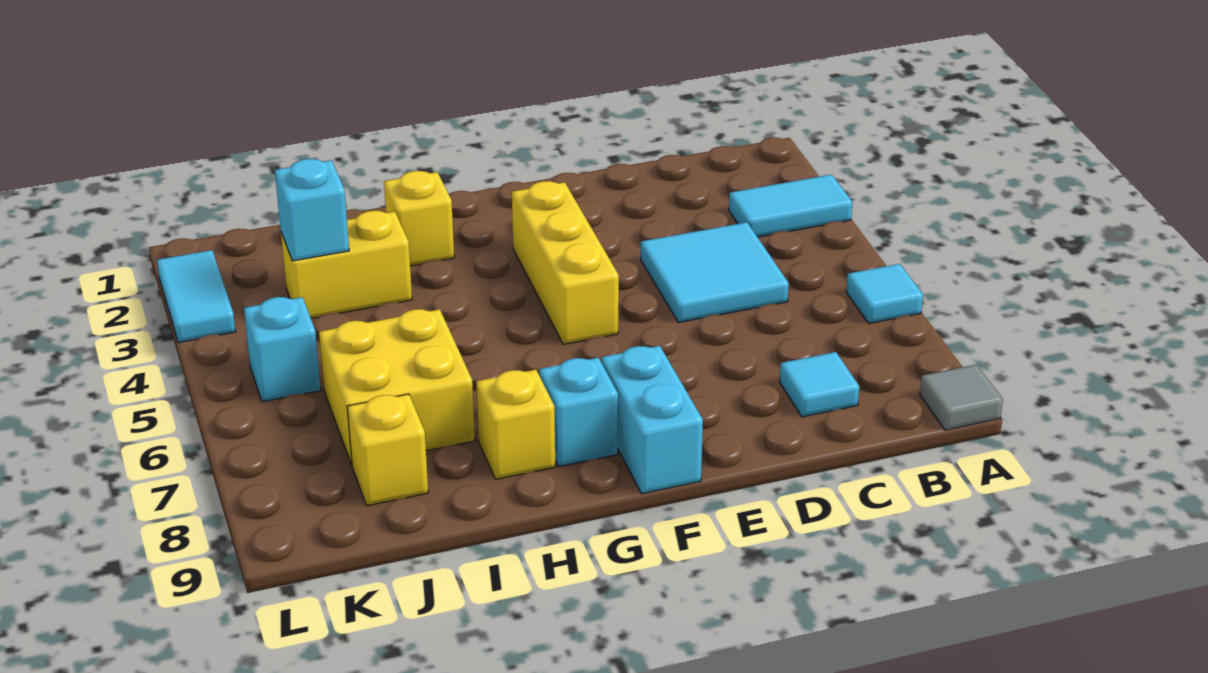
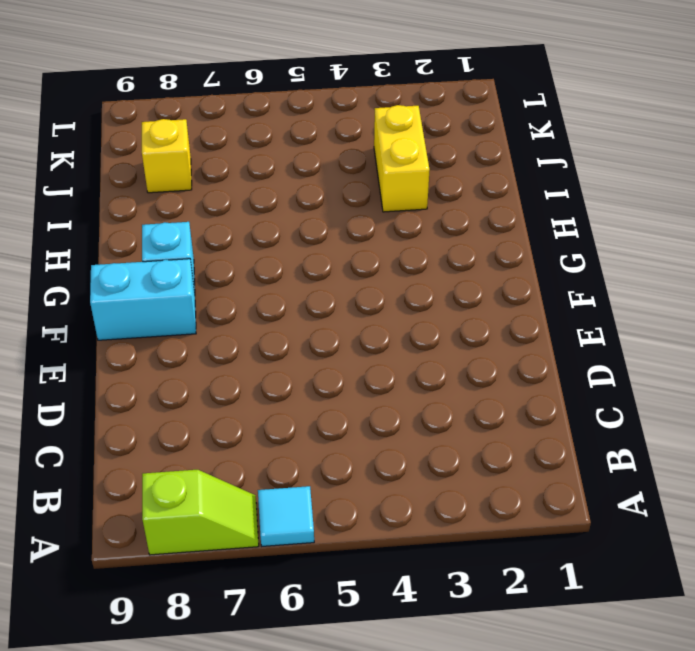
lime 1x2 slope [142,470,259,555] -> none
none -> cyan 1x2 tile [729,175,852,237]
none -> grey 1x1 tile [920,364,1003,430]
none -> cyan 2x2 tile [641,222,789,323]

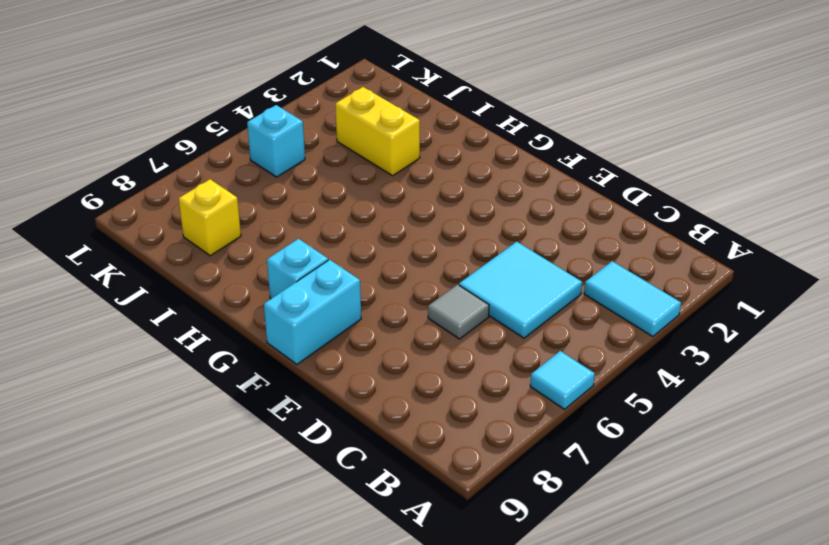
grey 1x1 tile [428,285,489,339] -> grey 1x1 tile moved to [920,364,1003,430]
none -> cyan 1x1 tile [780,352,859,417]
none -> yellow 1x3 brick [512,181,619,344]
none -> yellow 1x1 brick [384,171,454,266]

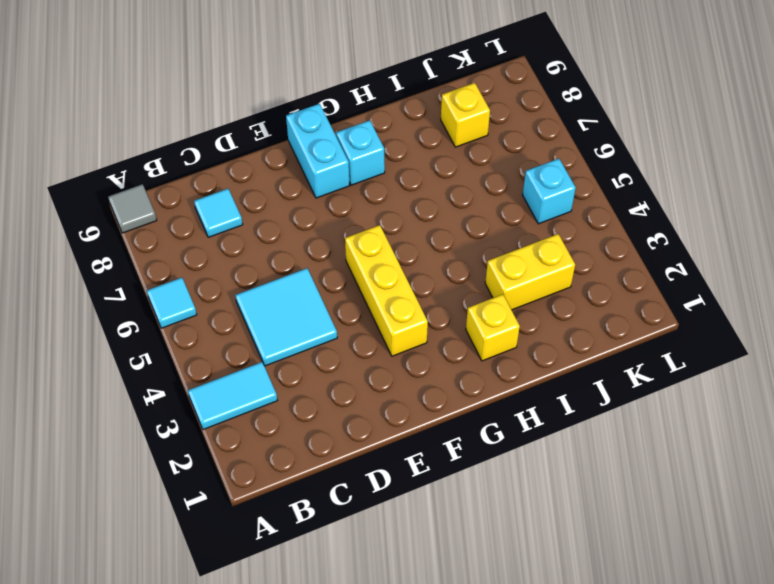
none -> yellow 1x1 brick [476,370,555,479]
none -> yellow 2x2 brick [319,309,475,465]
none -> cyan 1x2 tile [157,250,236,342]

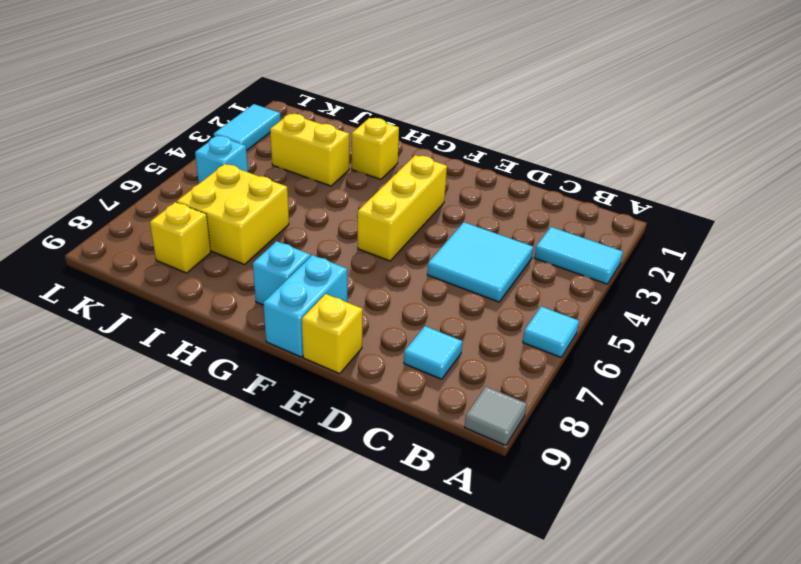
yellow 1x1 brick [302,294,363,374] -> yellow 1x1 brick moved to [476,370,555,479]
none -> cyan 1x1 brick [275,159,349,261]

